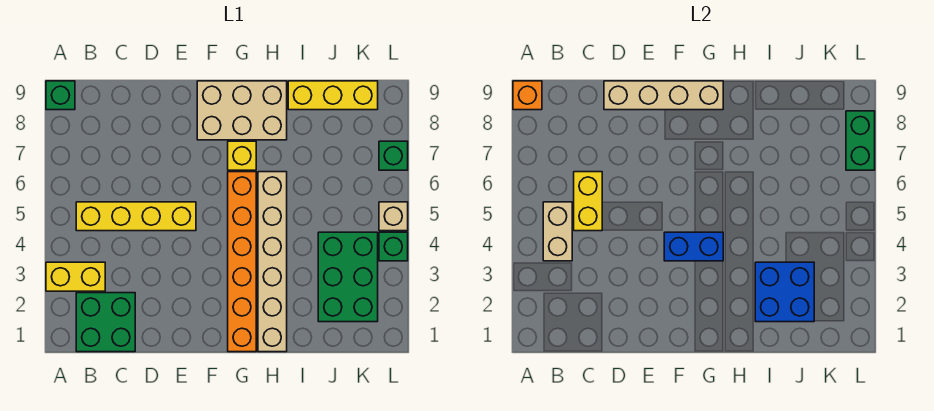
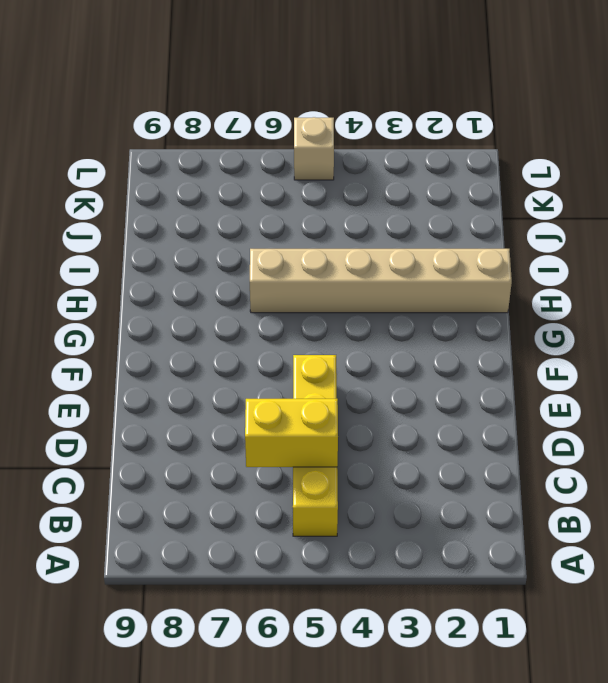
none -> yellow 1x2 brick [46,262,105,291]
none -> green 1x1 brick [46,81,75,110]
none -> green 2x2 brick [76,293,135,352]

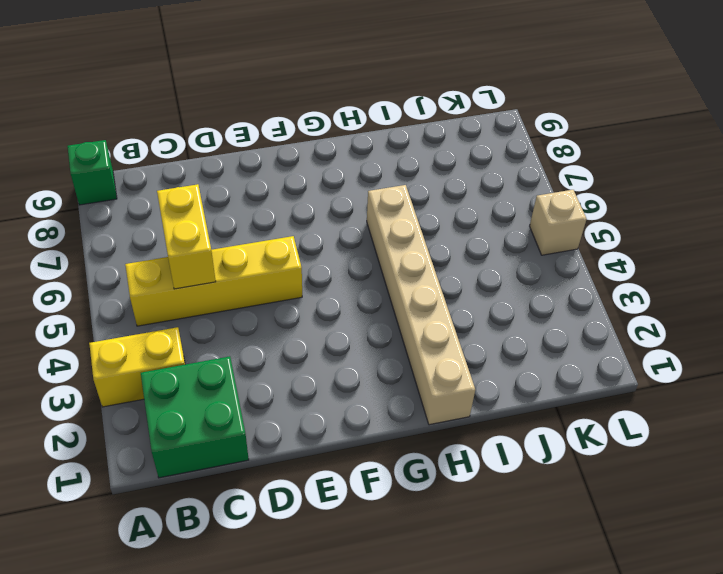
none -> tan 2x3 brick [197,81,287,140]
none -> orange 1x6 brick [228,172,256,352]
none -> yellow 1x1 brick [228,141,256,170]

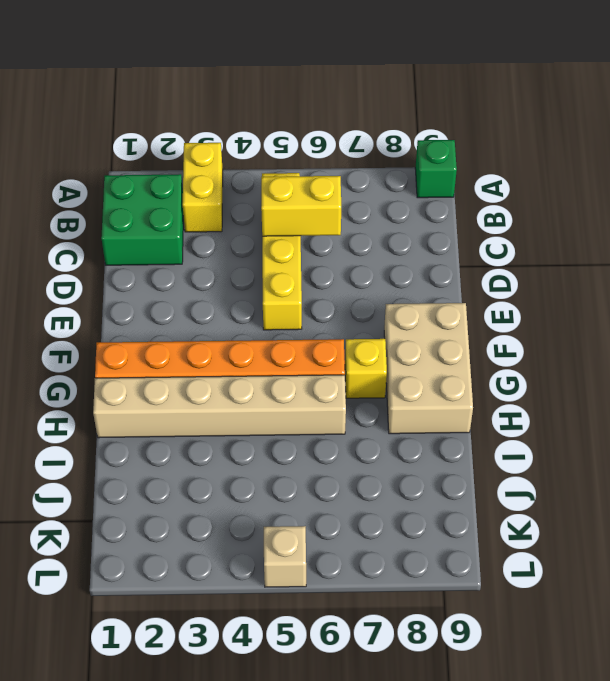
none -> yellow 1x3 brick [288,81,378,110]
none -> green 2x3 brick [318,232,378,322]
none -> green 1x1 brick [379,232,408,261]

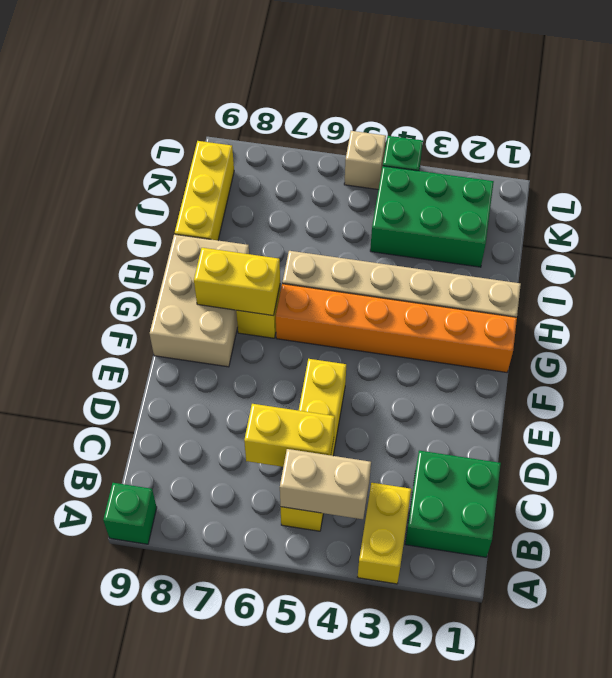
yellow 1x2 brick [194,248,280,316] -> none
none -> green 1x1 brick [379,141,408,170]
none -> orange 1x1 brick [513,81,542,110]
none -> tan 1x4 brick [604,81,723,110]

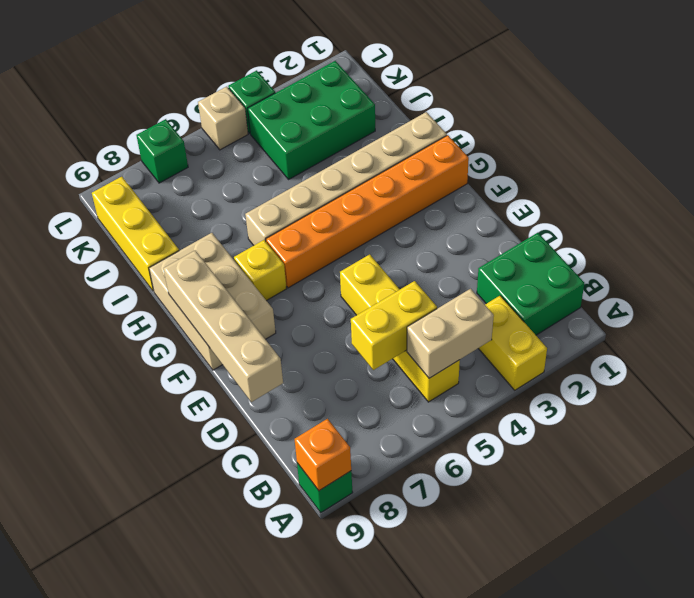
none -> blue 1x2 brick [664,232,723,261]
none -> blue 2x2 brick [755,262,814,322]
none -> green 1x2 brick [846,111,875,170]

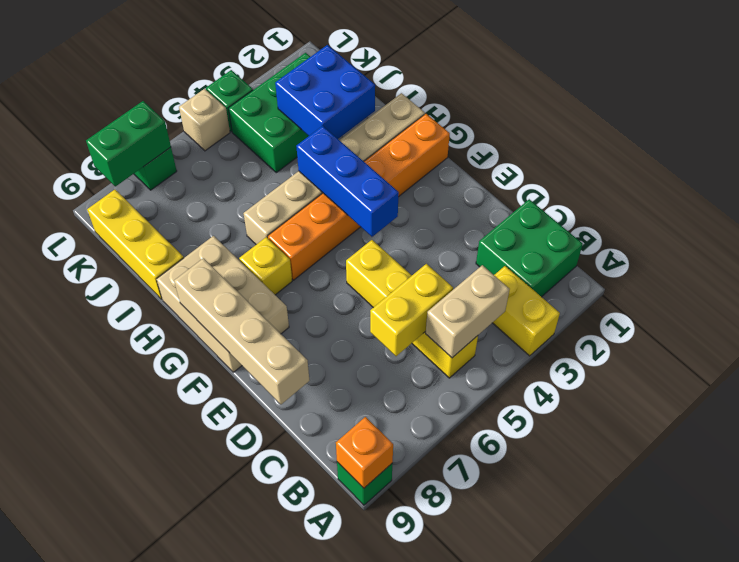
blue 1x3 brick [296,126,399,237] -> blue 1x2 brick [664,232,723,261]

